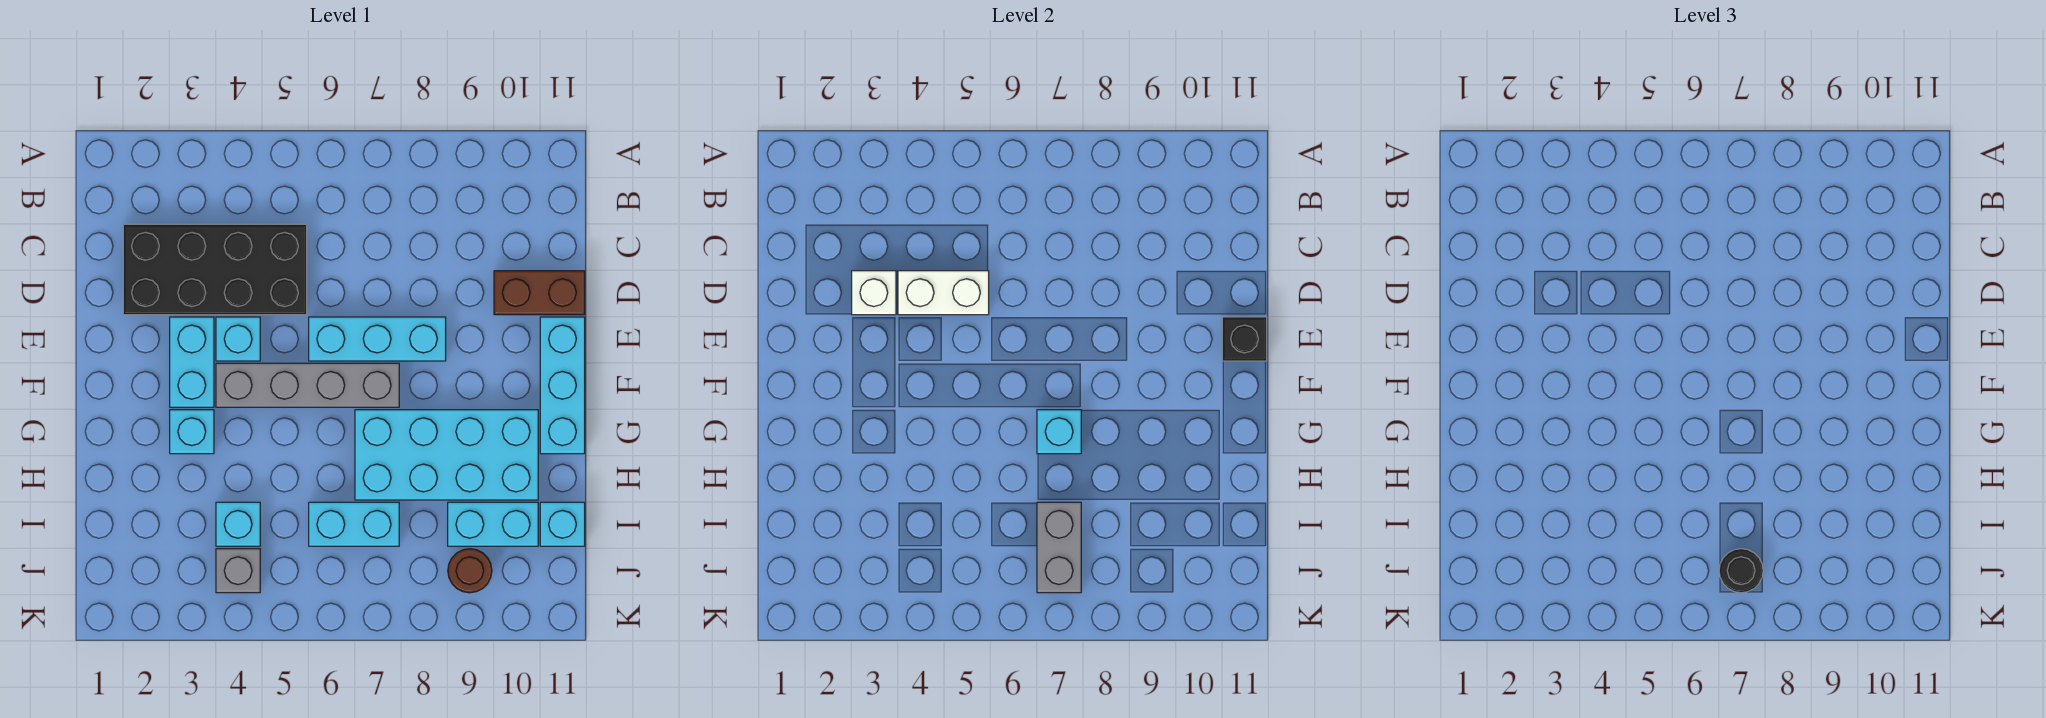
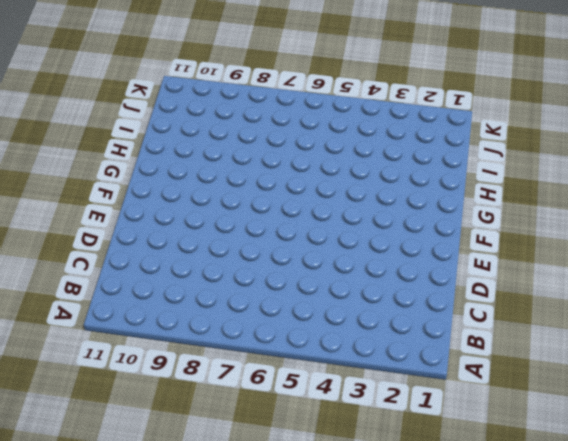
none -> black 2x4 brick [123,224,307,315]
none -> brown 1x2 brick [494,271,585,315]
none -> cyan 1x2 brick [170,317,214,407]

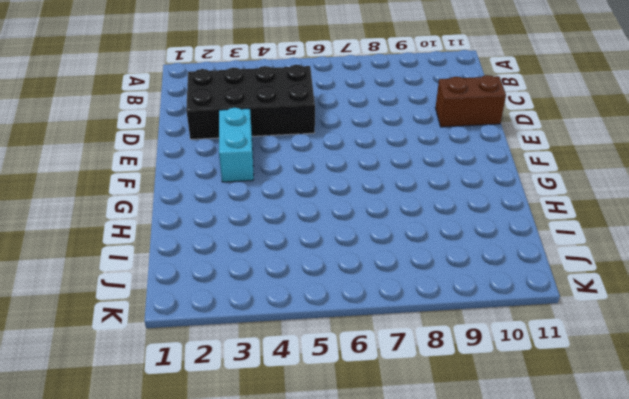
none -> cyan 1x1 brick [216,317,260,361]
none -> cyan 1x3 brick [309,317,446,361]
none -> cyan 1x3 brick [540,317,585,454]

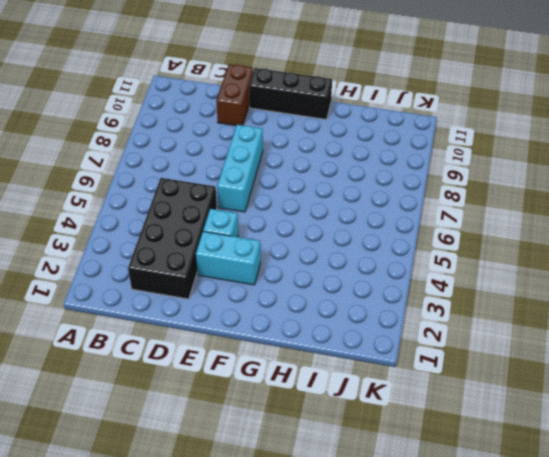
black 1x3 brick [249,68,332,119] -> cyan 1x3 brick [540,317,585,454]
none -> grey 1x4 brick [216,363,399,407]
none -> cyan 1x1 brick [170,410,214,454]
none -> cyan 2x4 brick [355,410,538,500]

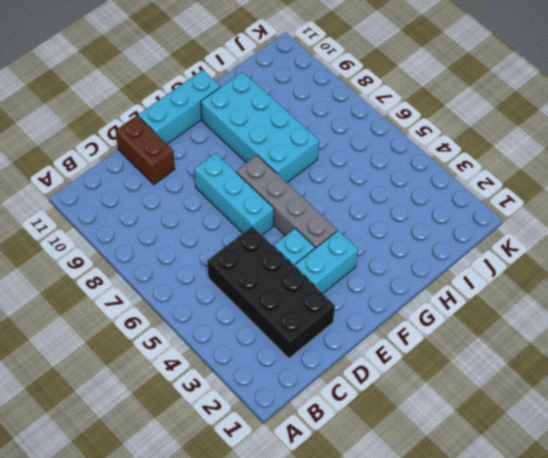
none -> cyan 1x1 brick [170,410,214,454]
none -> cyan 1x1 brick [216,502,260,546]
none -> cyan 1x2 brick [309,502,399,546]

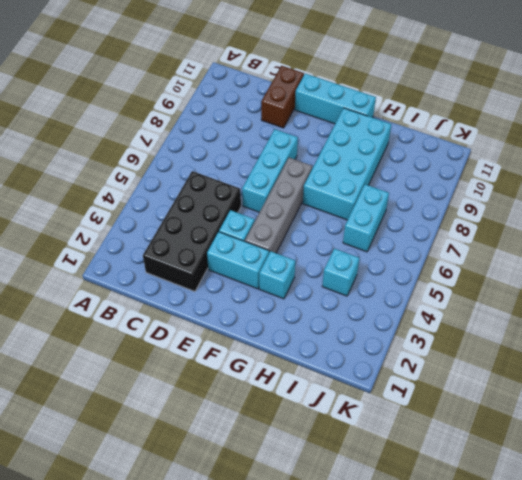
none -> cyan 1x2 brick [448,502,538,546]
none -> cyan 1x1 brick [540,502,585,546]
none -> grey 1x1 brick [216,549,260,593]

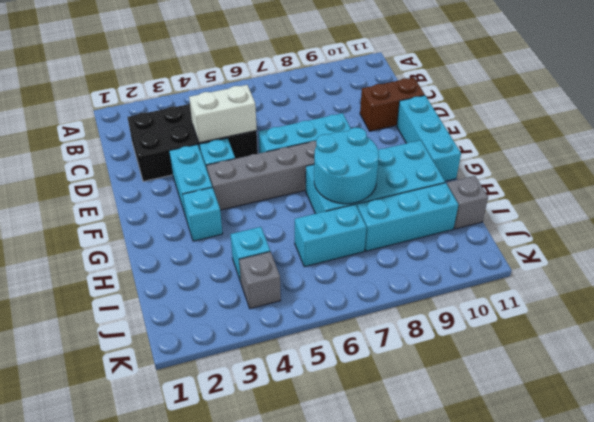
cyan 2x2 round brick [314,128,379,204] -> cyan 1x1 brick [1037,410,1081,454]
cyan 1x3 brick [357,183,458,251] -> cyan 1x2 brick [448,502,538,546]
grey 1x1 brick [447,176,488,229] -> cyan 1x1 brick [540,502,585,546]
none -> brown 1x1 round brick [448,549,492,593]
none -> white 1x1 brick [852,271,896,315]
none -> black 1x1 brick [1222,317,1267,361]

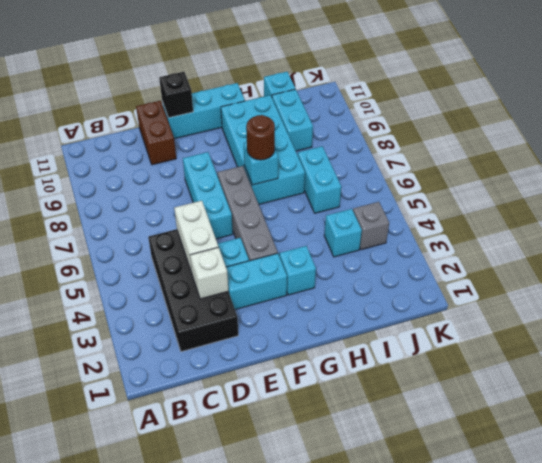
brown 1x1 round brick [246,115,275,160] -> brown 1x1 round brick moved to [448,549,492,593]
none -> grey 1x2 brick [1037,502,1081,593]
none -> black 1x1 round brick [1719,549,1763,593]

